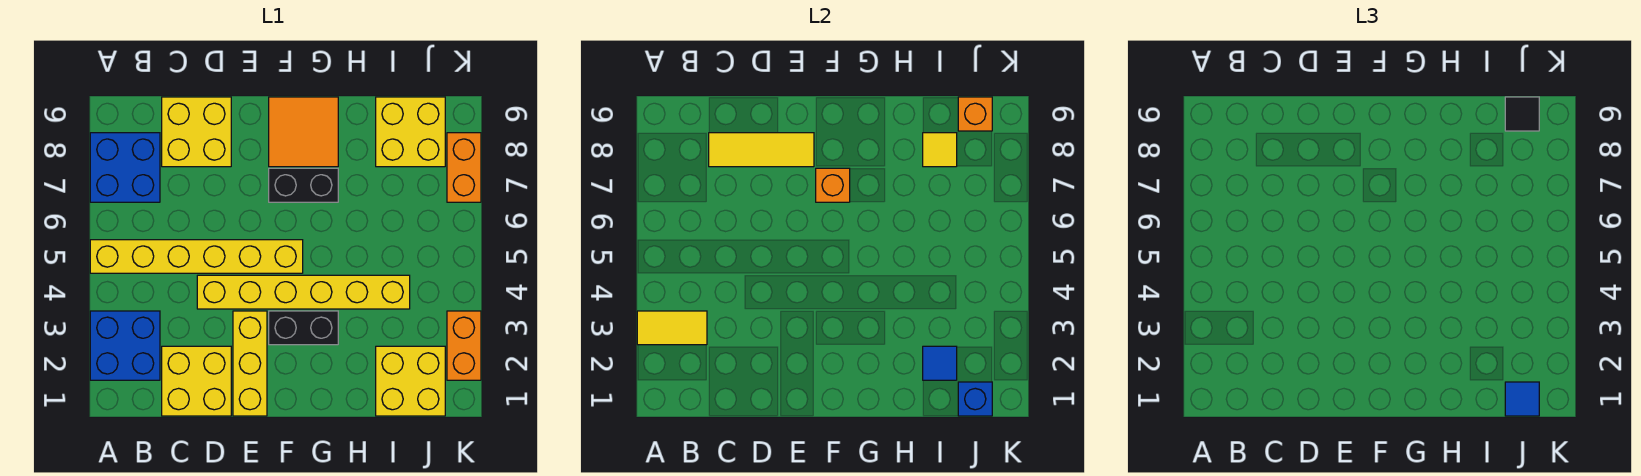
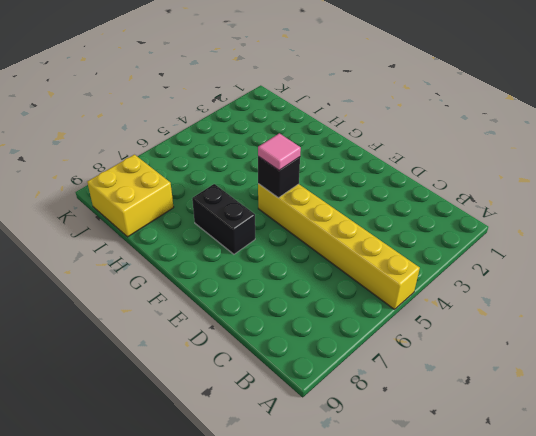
black 1x1 brick [258,157,300,198] -> none
pink 1x1 tile [258,133,301,170] -> none
none -> blue 2x2 brick [90,311,160,380]
none -> blue 2x2 brick [90,133,160,202]
none -> yellow 2x2 brick [162,346,231,416]

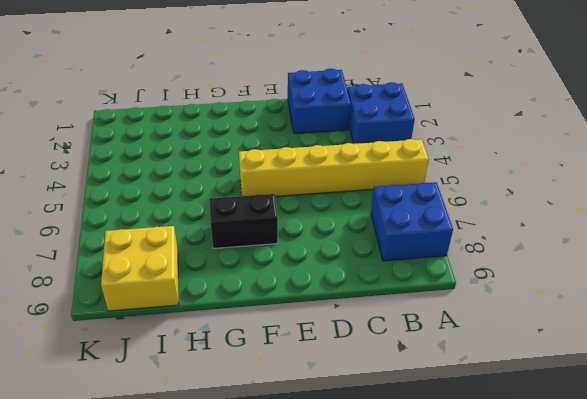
blue 2x2 brick [288,69,351,134] -> yellow 2x2 brick [162,346,231,416]
none -> yellow 2x2 brick [162,97,231,167]
none -> yellow 1x6 brick [197,275,410,309]
none -> yellow 1x3 brick [233,311,267,416]

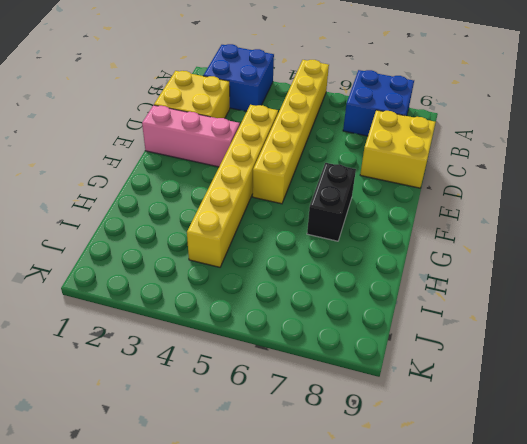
pink 1x3 brick [142,105,240,167] -> yellow 1x3 brick [233,311,267,416]
none -> black 1x2 brick [269,311,338,345]
none -> orange 2x2 tile [269,97,338,167]
none -> yellow 2x2 brick [376,346,445,416]

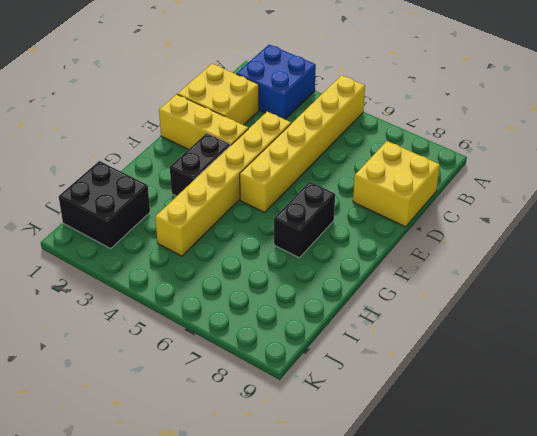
black 2x2 brick [59,161,150,248] -> yellow 2x2 brick [376,346,445,416]
none -> blue 2x2 brick [90,133,160,202]
none -> orange 2x2 tile [269,97,338,167]
none -> yellow 2x2 brick [376,97,445,167]

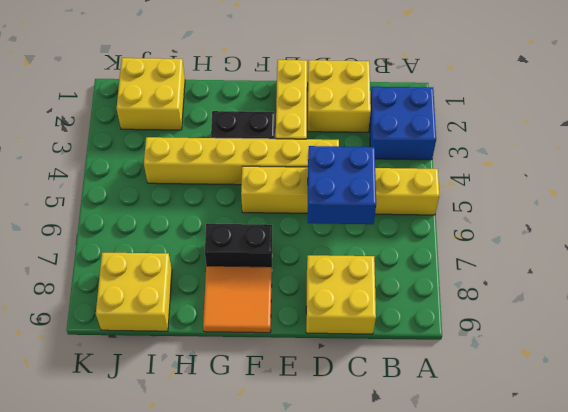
blue 2x2 brick [308,146,376,224] -> blue 2x2 brick moved to [90,133,160,202]
none -> orange 1x2 brick [447,311,481,380]
none -> orange 1x2 brick [447,133,481,202]
none -> yellow 1x2 tile [637,311,707,345]

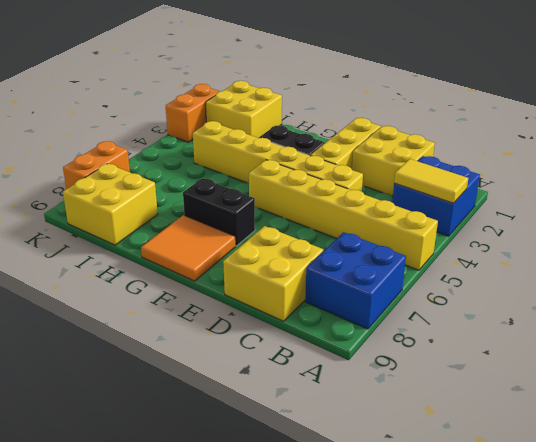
none -> yellow 1x3 tile [709,133,814,167]
none -> orange 1x1 brick [816,168,850,202]
none -> blue 1x1 tile [923,346,957,380]

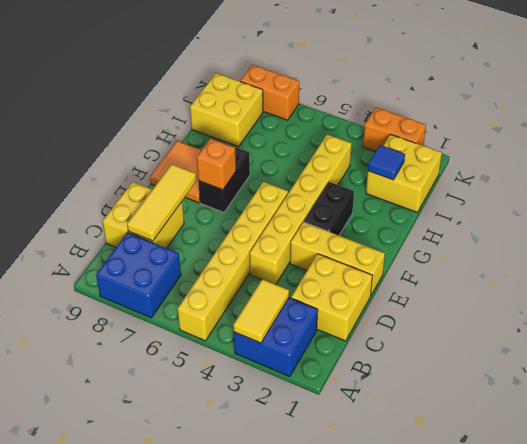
none -> yellow 1x1 tile [923,133,957,167]
none -> blue 1x1 brick [958,382,992,416]
none -> orange 1x1 brick [958,97,992,131]

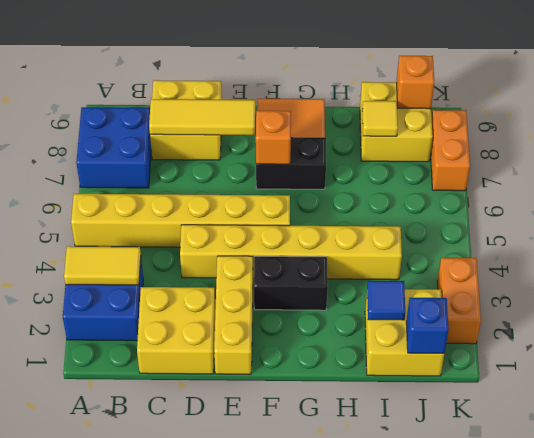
none -> blue 1x1 tile [1505,382,1539,416]
none -> black 1x1 tile [1505,97,1539,131]

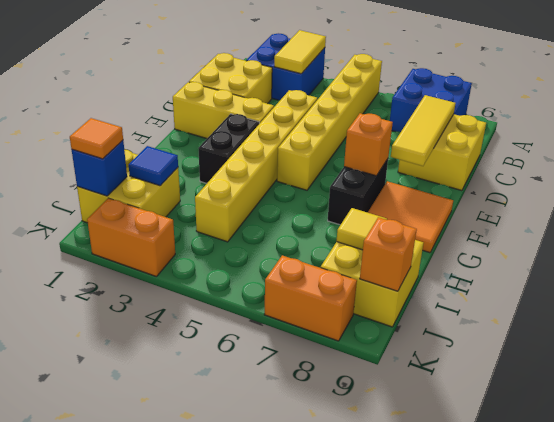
orange 1x1 tile [70,118,123,159] -> blue 1x1 tile [1505,382,1539,416]
none -> black 1x1 tile [1505,97,1539,131]

